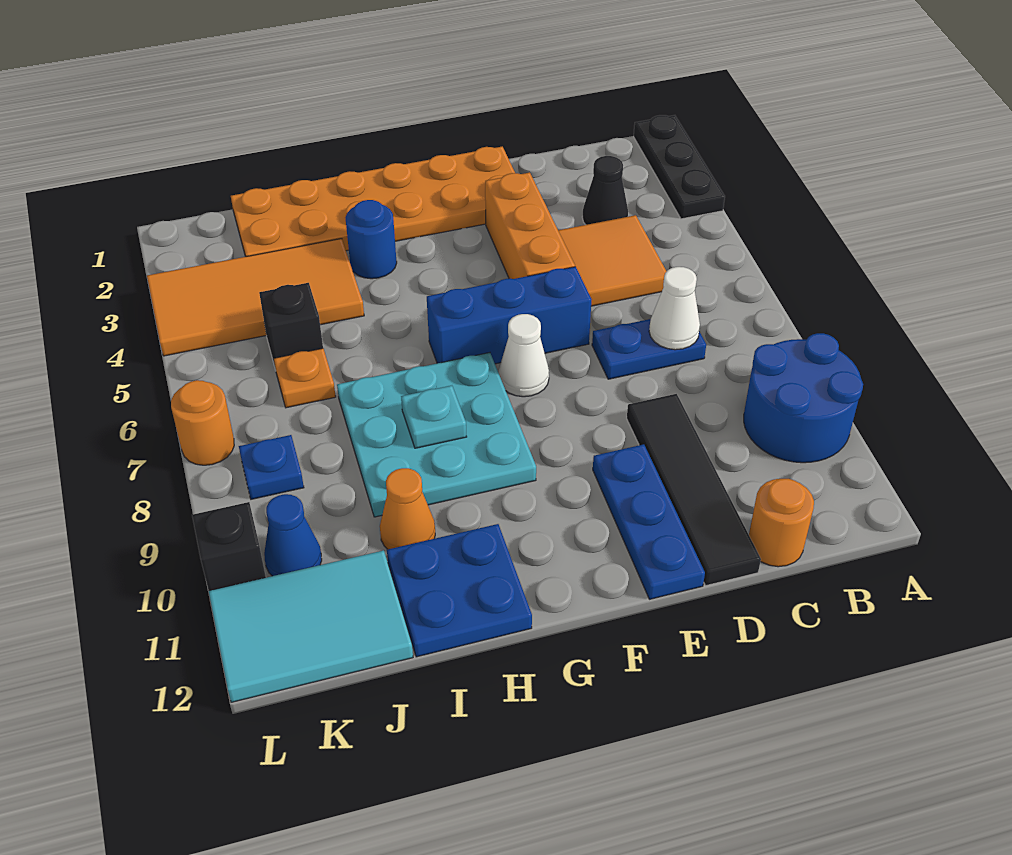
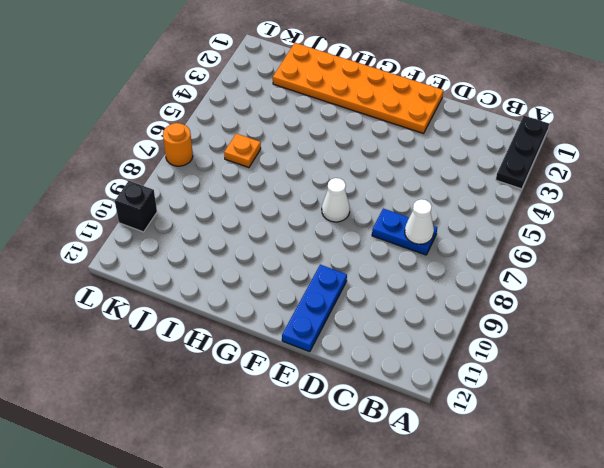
none -> blue 2x2 round brick [744,333,863,463]
none -> black 1x1 cone [582,156,628,225]
none -> orange 2x2 tile [558,215,667,306]

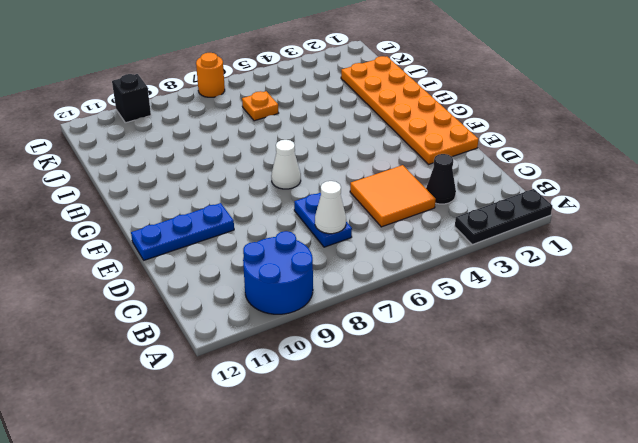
none -> orange 1x1 round brick [749,479,814,567]
none -> black 1x4 tile [627,394,761,585]
none -> orange 1x3 brick [485,172,575,279]

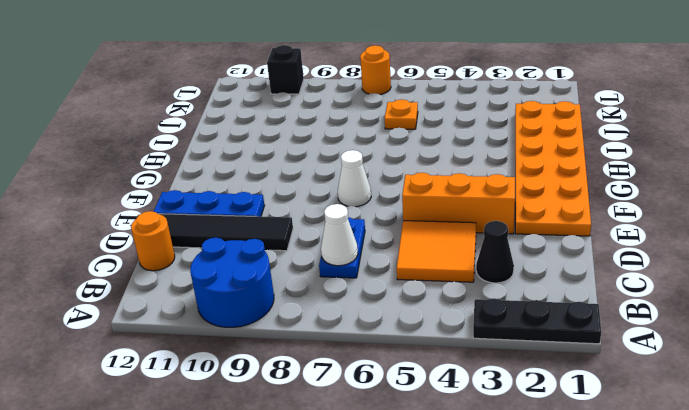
none -> blue 1x3 brick [427,267,592,364]
none -> cyan 3x3 plate [337,353,536,517]
none -> blue 1x1 round brick [345,200,397,279]

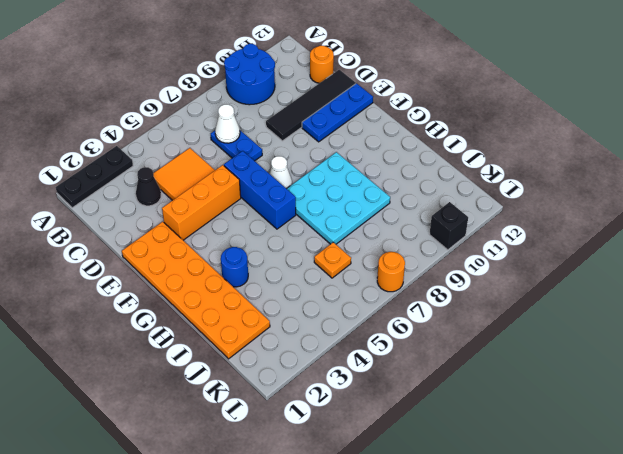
none -> blue 2x2 plate [387,524,532,657]
none -> orange 2x4 tile [147,239,364,356]
none -> orange 1x1 cone [380,468,435,549]

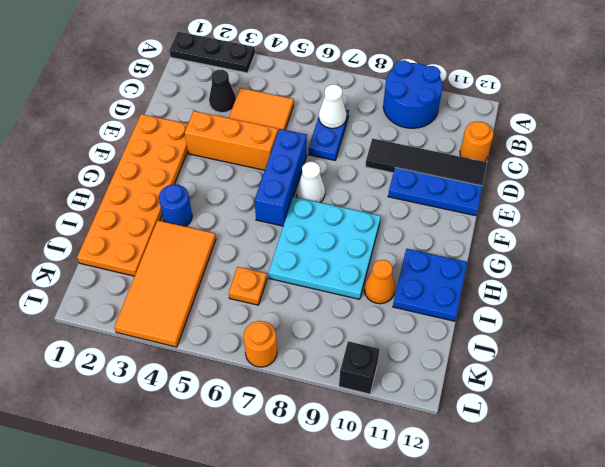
none -> black 1x1 brick [259,283,323,370]
none -> cyan 2x3 tile [209,550,413,702]
none -> blue 1x1 plate [239,435,304,499]

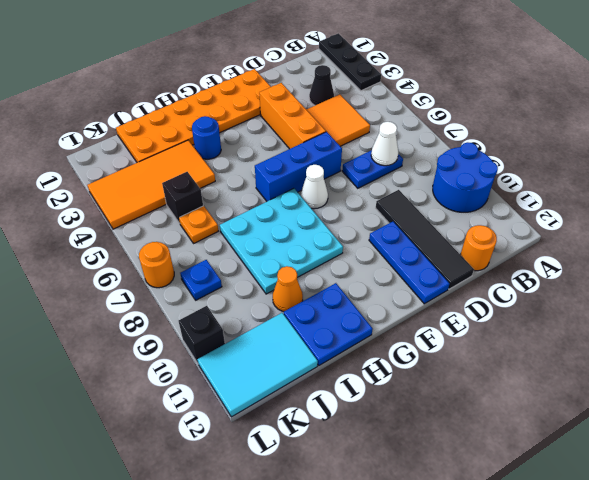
none -> blue 1x1 cone [264,494,322,576]
none -> cyan 1x1 plate [401,386,467,448]

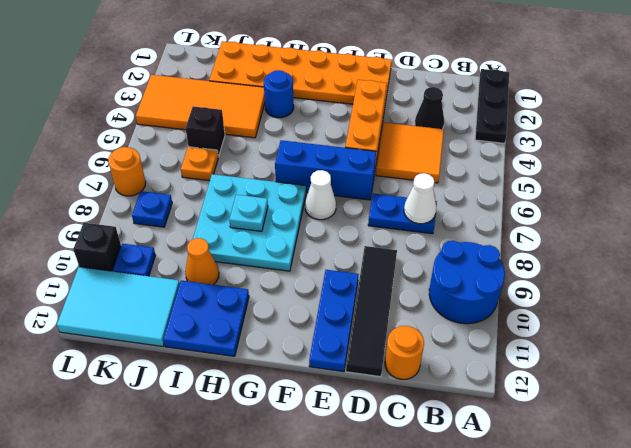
blue 1x1 plate [113,244,156,276] -> blue 1x1 cone [264,494,322,576]

